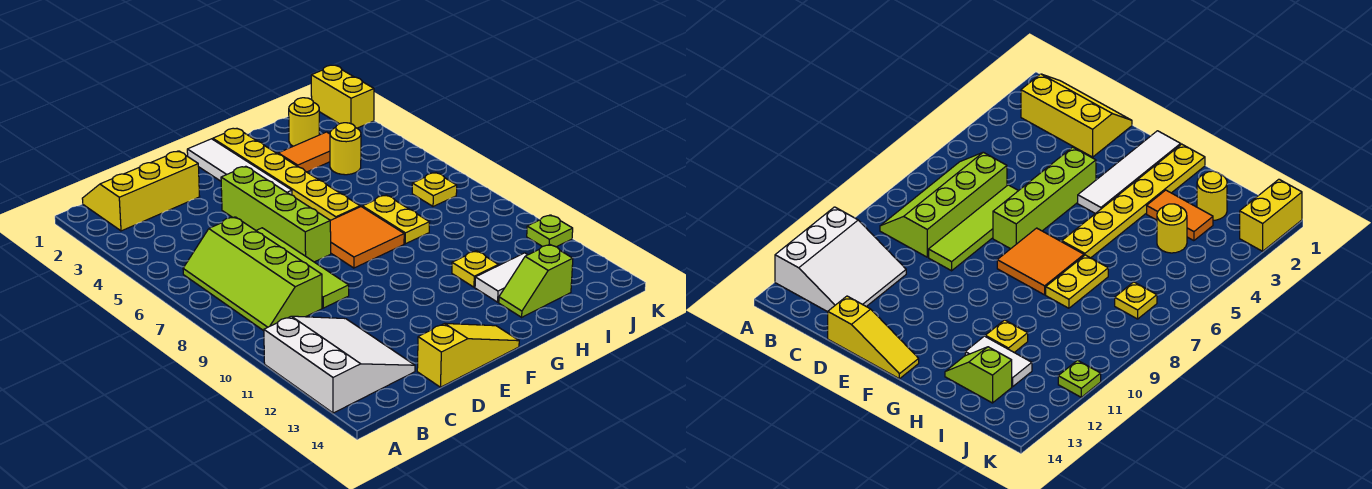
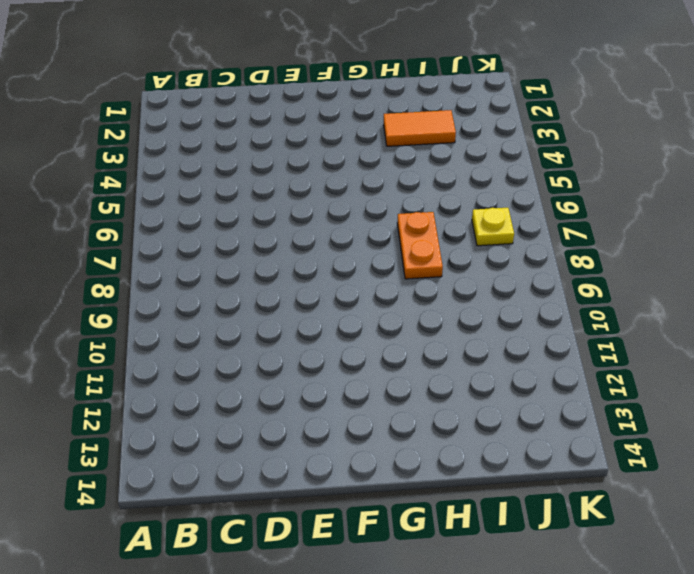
orange 1x2 plate [397,212,443,279] -> yellow 1x2 plate [362,195,430,244]
none -> white 3x3 slope [264,316,415,413]
none -> yellow 2x3 slope [82,151,200,231]
none -> lime 2x4 slope [183,217,322,331]

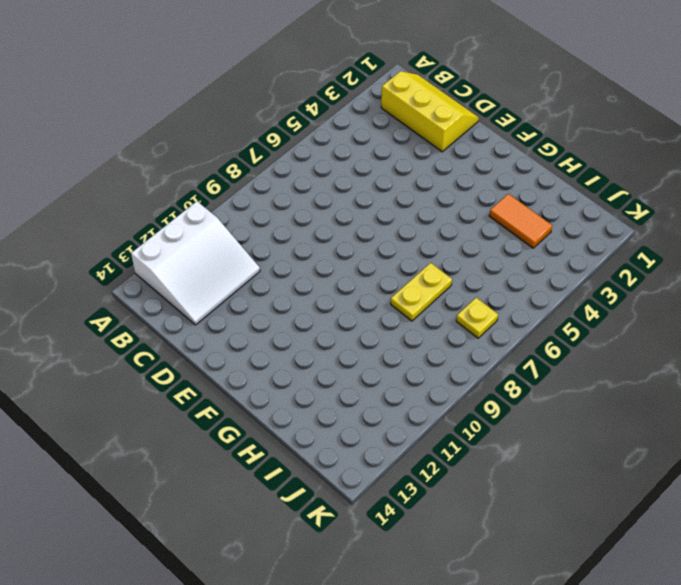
none -> lime 2x4 slope [183,217,322,331]
none -> lime 1x4 tile [256,228,349,308]
none -> yellow 1x3 slope [417,323,519,387]

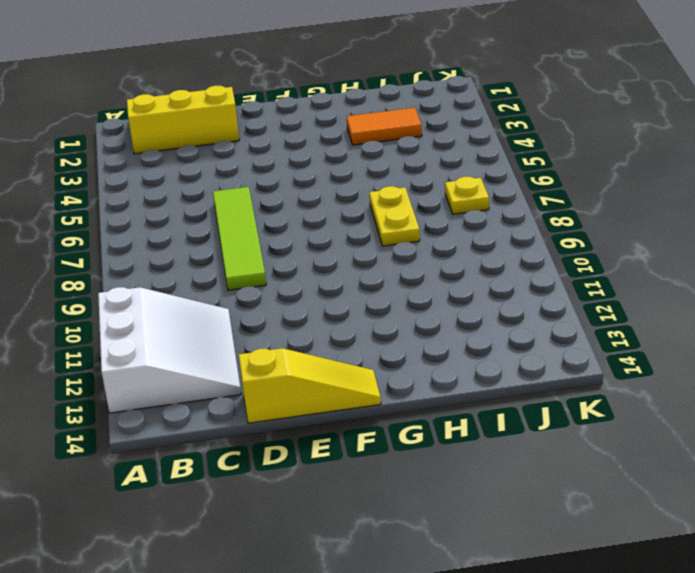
none -> lime 2x4 slope [183,217,322,331]
none -> lime 1x4 brick [221,166,331,262]
none -> white 1x4 tile [187,139,292,195]

